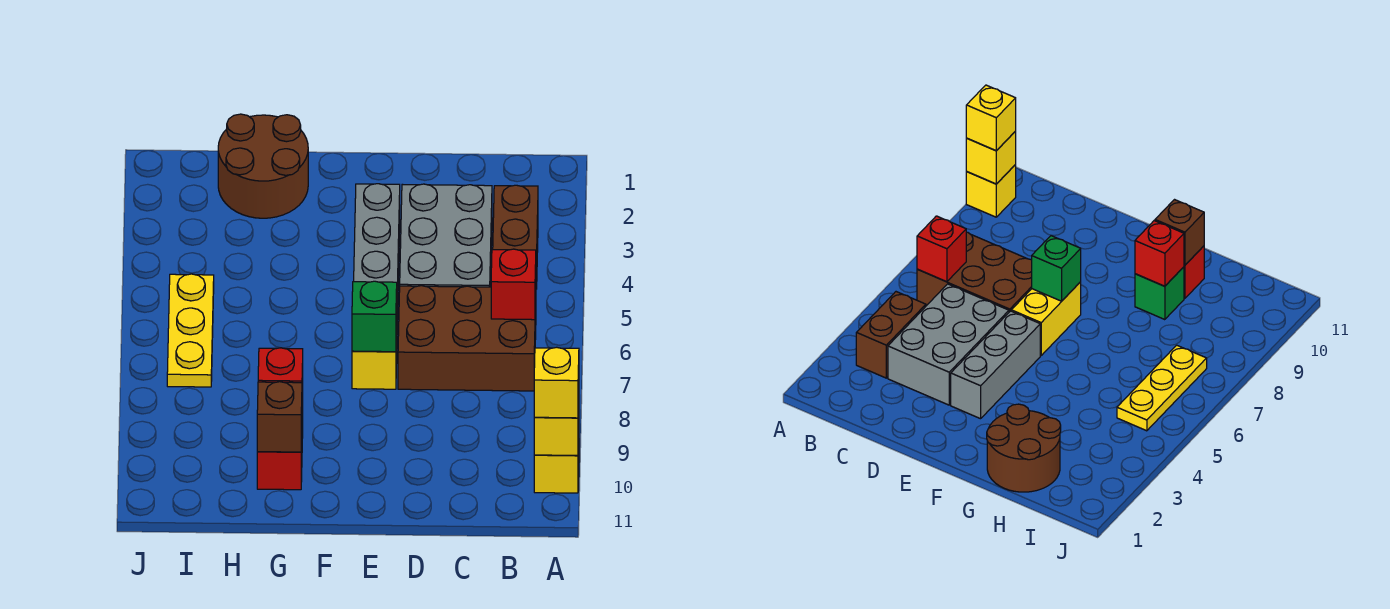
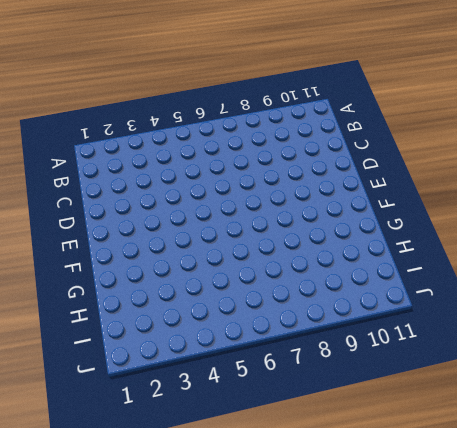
none -> yellow 1x1 brick [534,440,579,493]
none -> brown 1x2 brick [493,185,538,289]
none -> brown 2x3 brick [398,286,536,391]

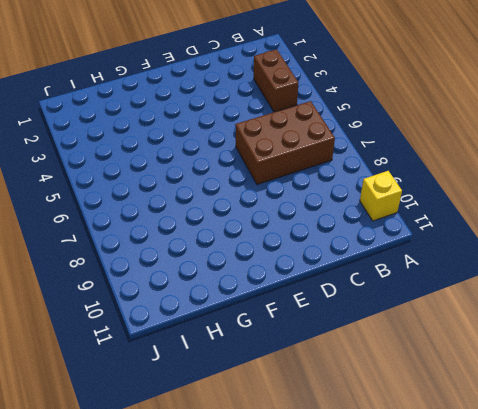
none -> grey 2x3 brick [400,184,492,287]
none -> grey 1x3 brick [354,184,400,320]
none -> yellow 1x2 brick [352,326,397,389]

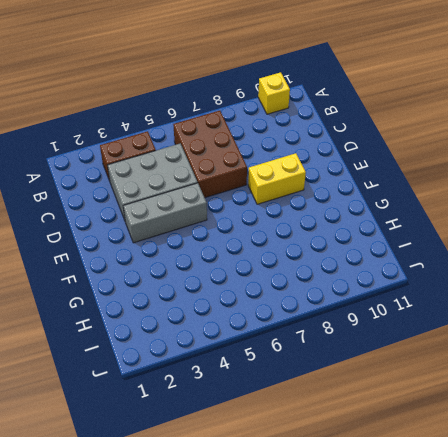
yellow 1x2 brick [248,153,306,204] -> yellow 1x2 brick moved to [352,326,397,389]
none -> brown 2x2 round brick [218,114,308,218]
none -> green 1x1 brick [1135,267,1184,320]
none -> red 1x1 brick [257,444,302,490]

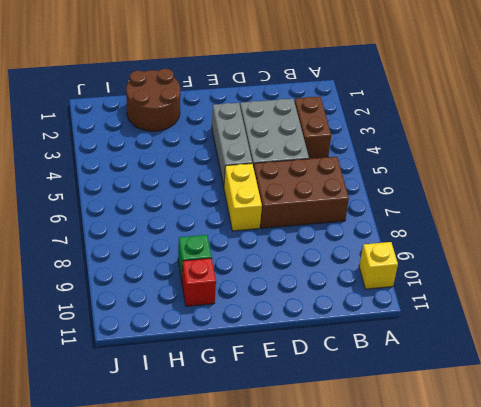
none -> yellow 1x3 plate [167,274,214,387]
none -> yellow 1x1 brick [534,402,579,455]
none -> red 1x1 brick [491,249,536,320]

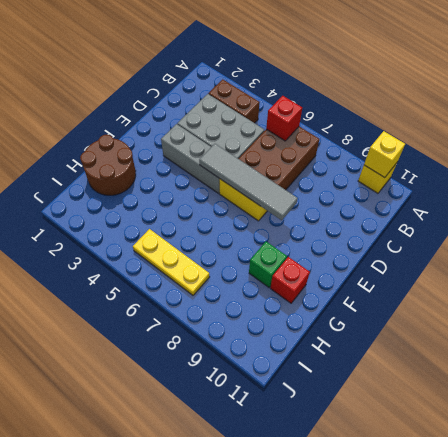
grey 1x4 tile [199,144,298,220] -> green 1x1 brick [352,281,397,352]
none -> red 1x1 brick [258,348,303,401]
none -> brown 1x1 brick [257,382,302,452]
none -> yellow 1x1 brick [534,347,579,418]

